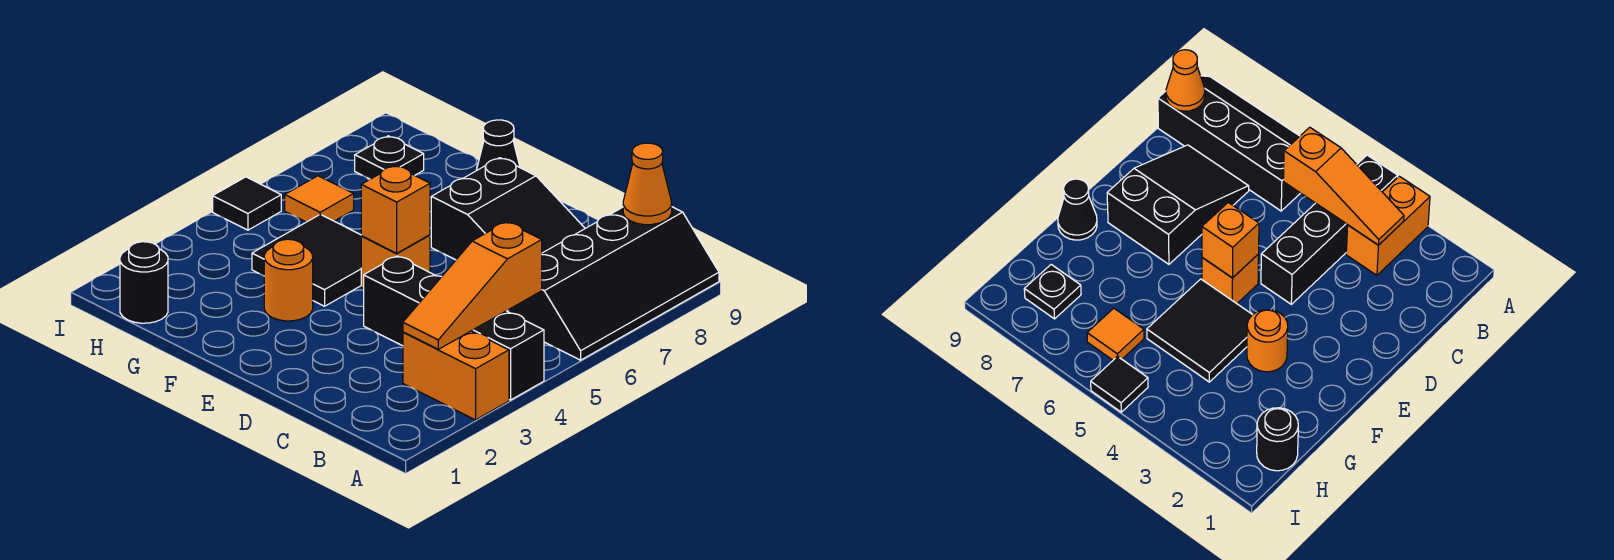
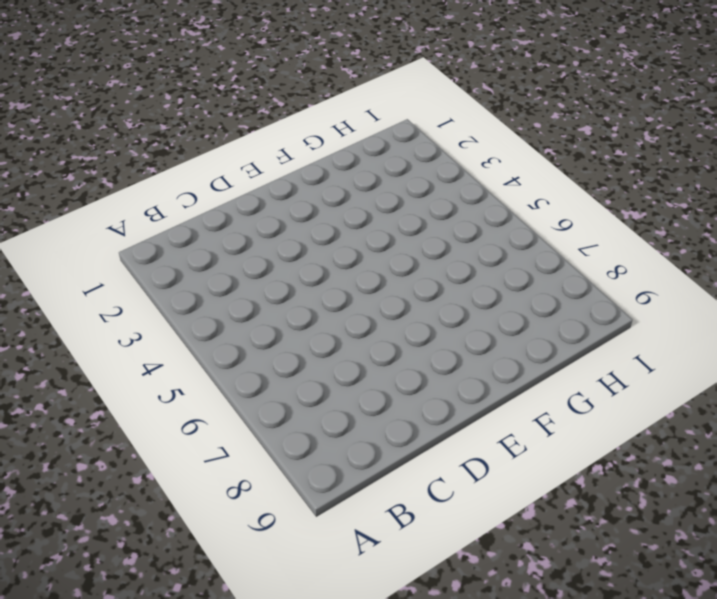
none -> orange 1x2 brick [403,331,509,420]
none -> black 1x4 brick [364,256,544,400]
none -> black 2x4 slope [508,207,719,360]

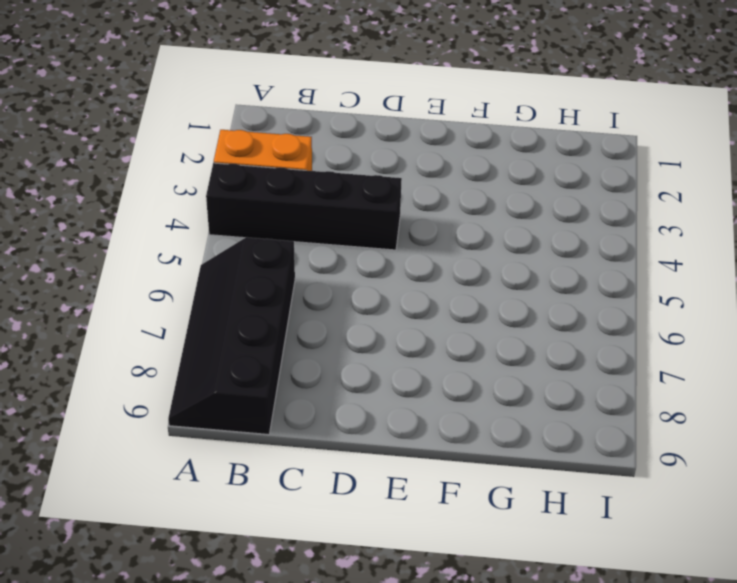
none -> black 2x3 slope [431,158,585,260]
none -> orange 1x1 brick [361,235,430,289]
none -> orange 1x1 round brick [264,239,313,321]

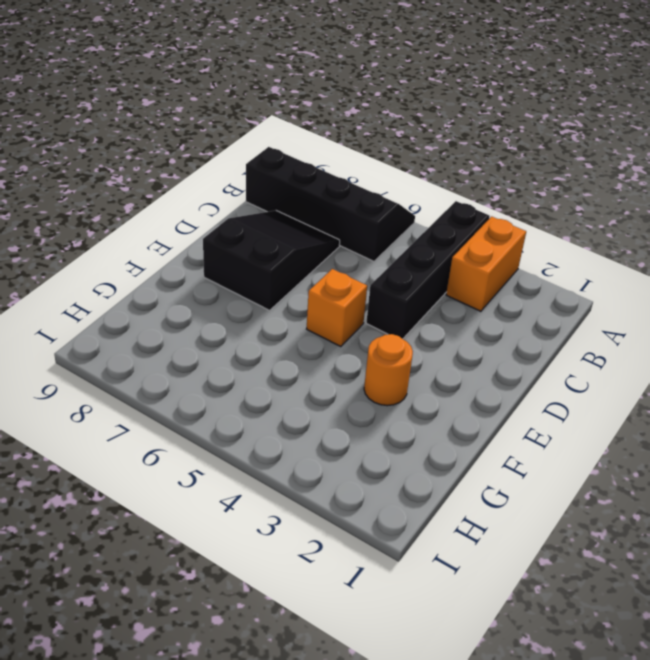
none -> black 2x2 tile [252,214,361,306]
none -> black 1x1 cone [476,120,520,171]
none -> black 1x1 round brick [120,242,168,323]

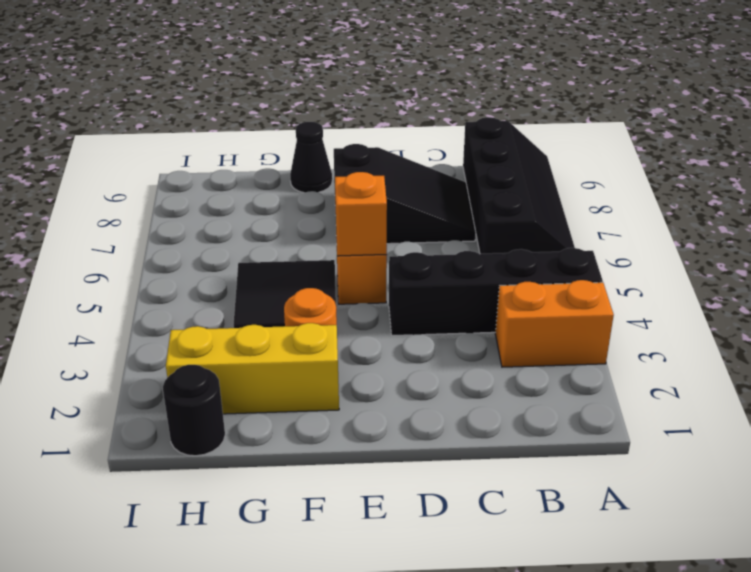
yellow 1x3 brick [166,323,339,414] -> none
none -> orange 1x1 tile [285,176,354,222]
none -> black 1x1 plate [355,136,424,179]
none -> black 1x1 tile [213,177,281,230]

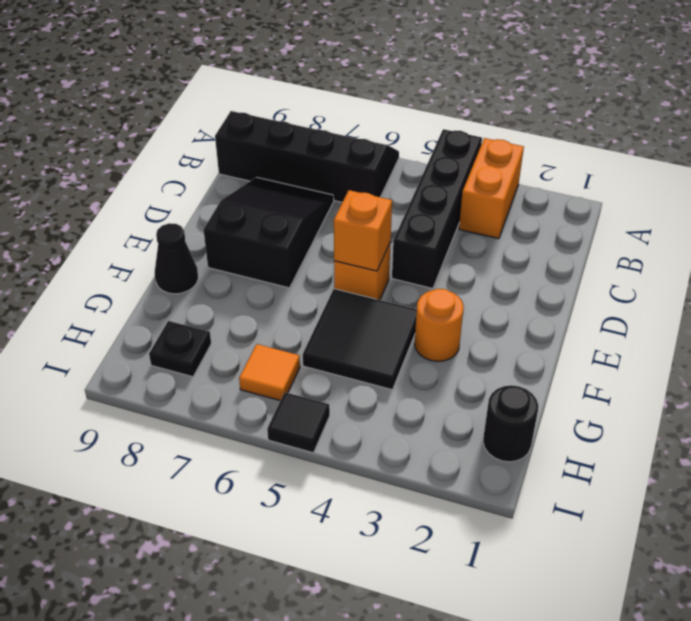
none -> orange 1x3 slope [403,222,542,349]
none -> orange 1x1 cone [623,143,672,225]

